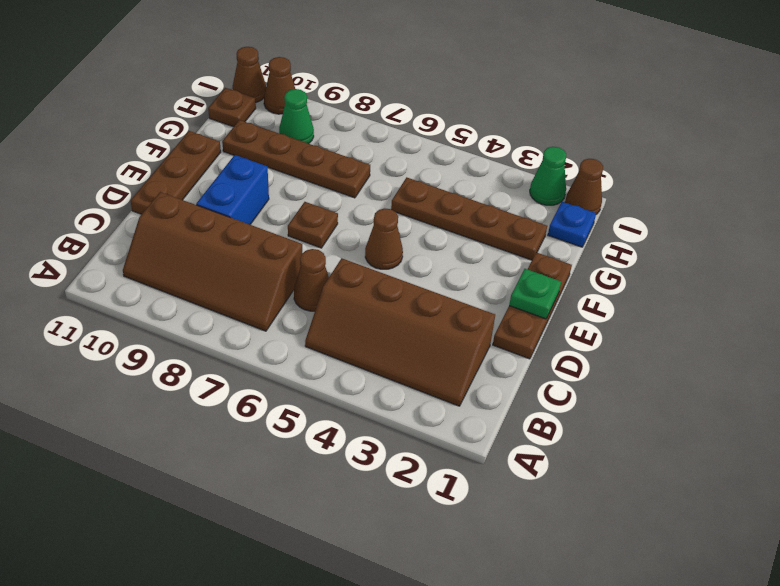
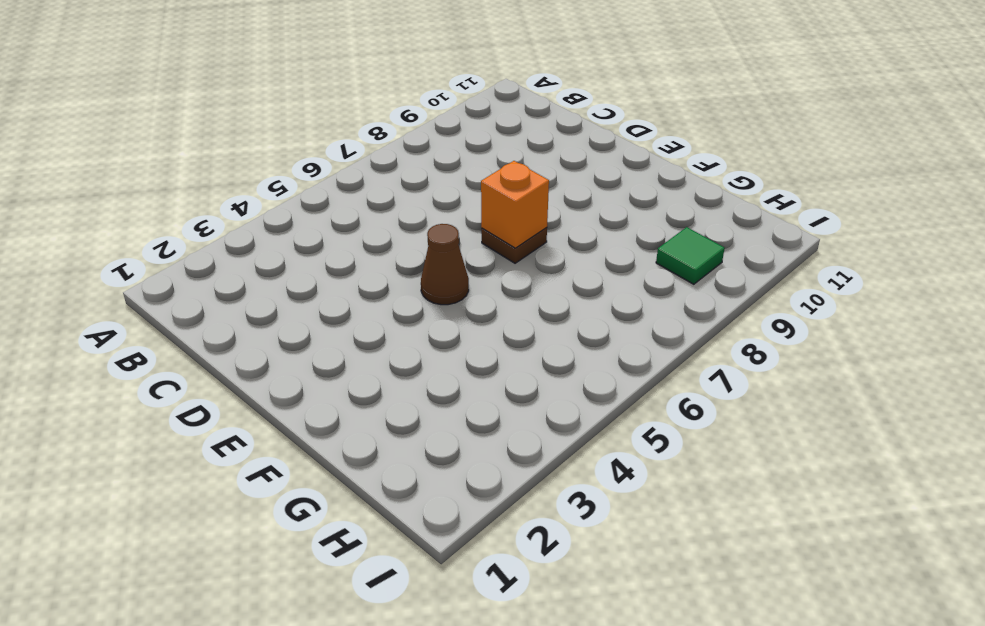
orange 1x1 brick [481,161,549,248] -> none
green 1x1 tile [656,227,725,284] -> green 1x1 cone [279,89,314,144]
none -> brown 2x4 slope [305,258,495,406]
none -> brown 2x4 slope [123,192,302,331]
none -> brown 1x1 cone [294,249,329,311]

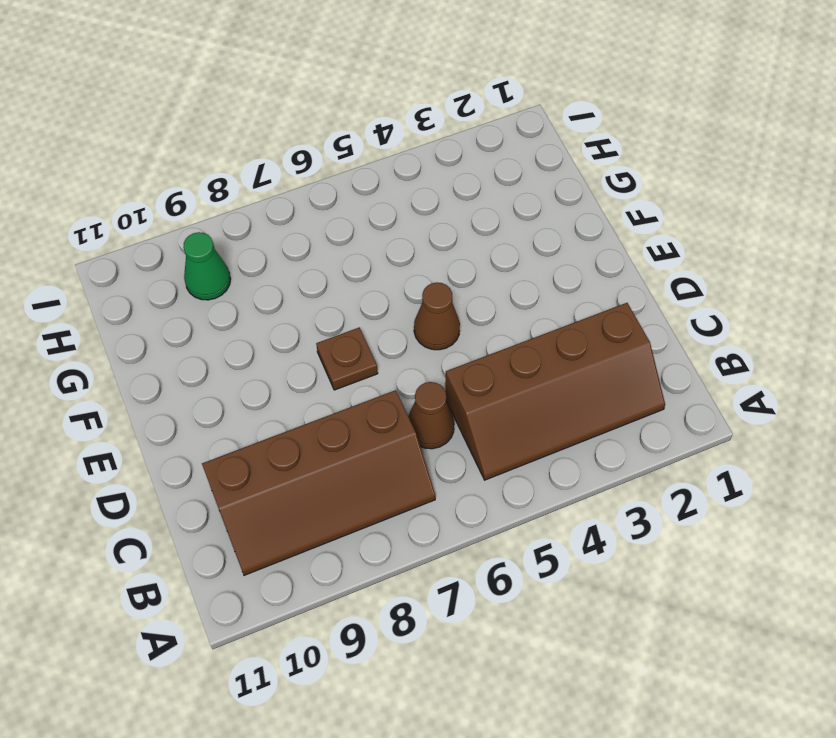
none -> brown 1x3 plate [493,252,572,359]
none -> blue 1x2 brick [196,155,269,225]
none -> brown 1x3 plate [131,131,221,214]

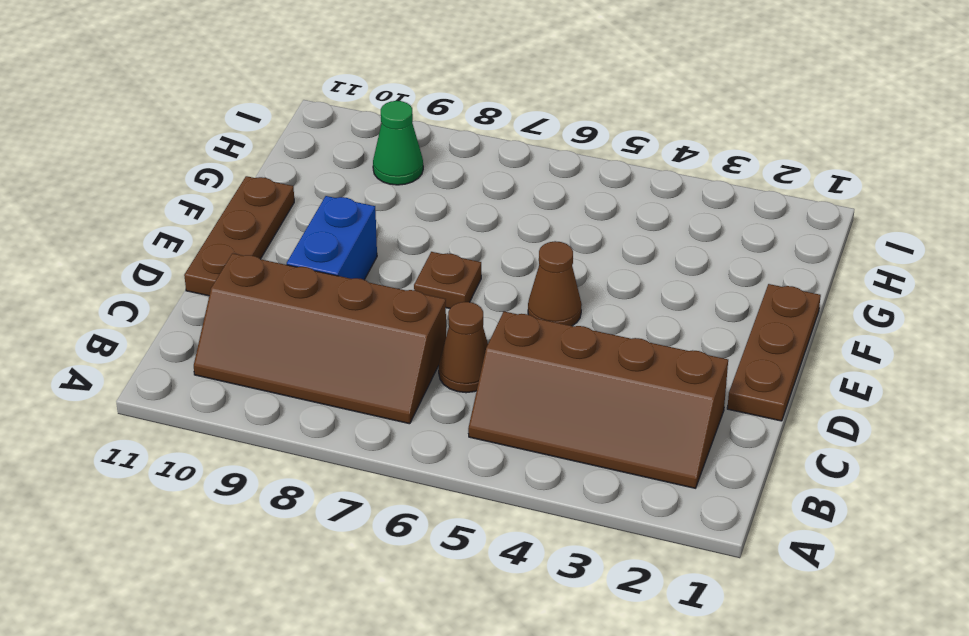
none -> brown 1x4 plate [391,177,547,260]
none -> brown 1x4 plate [222,120,370,198]
none -> blue 1x1 plate [548,202,596,247]

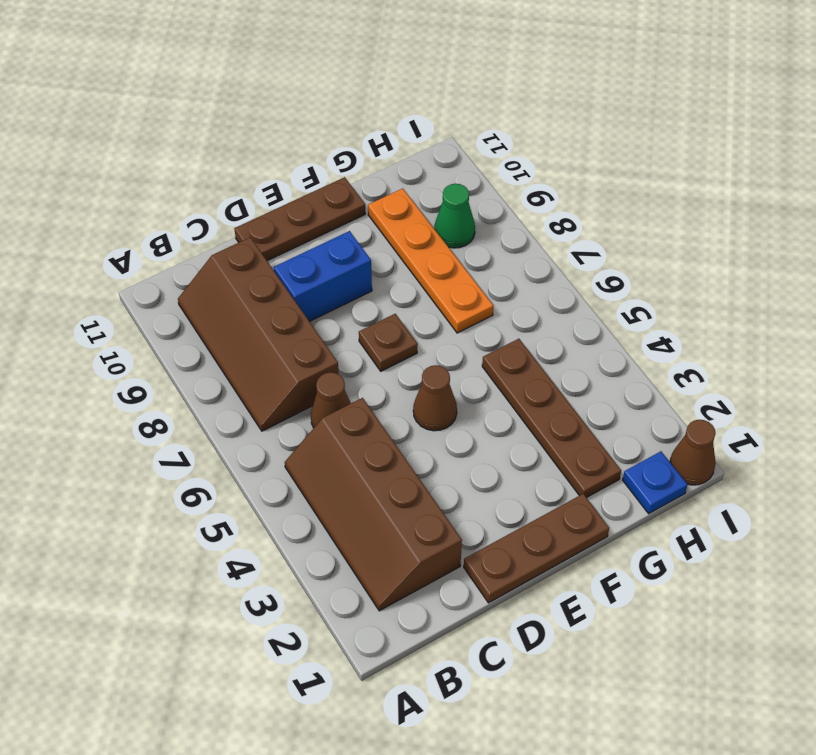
orange 1x4 plate [368,188,493,333] -> brown 1x4 plate [222,120,370,198]
none -> brown 1x1 plate [208,88,256,127]
none -> green 1x1 cone [530,147,566,205]
none -> brown 1x1 cone [264,57,295,114]

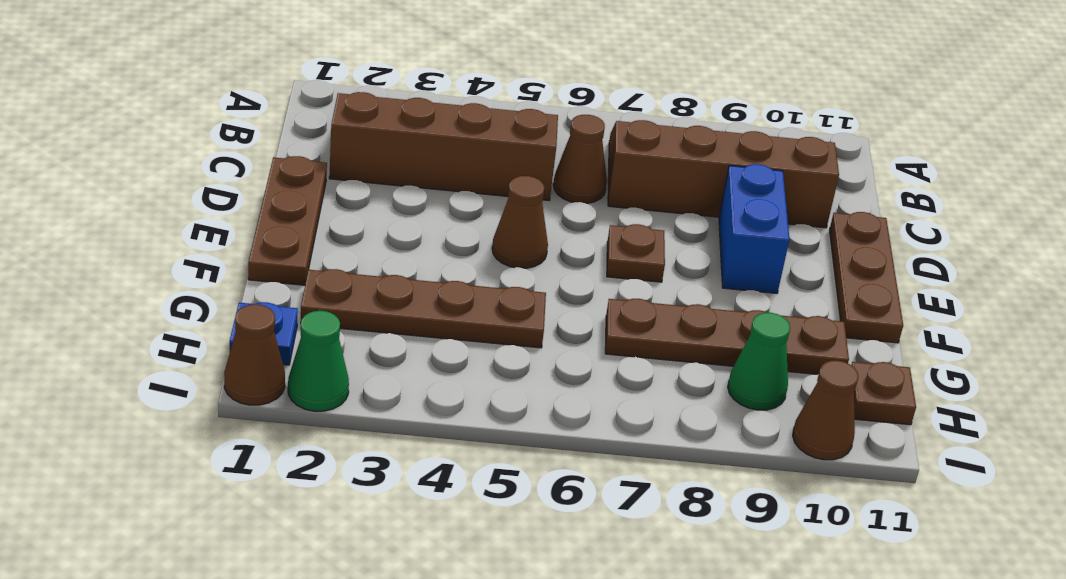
none -> brown 1x1 cone [233,47,266,103]
none -> green 1x1 plate [509,269,561,319]

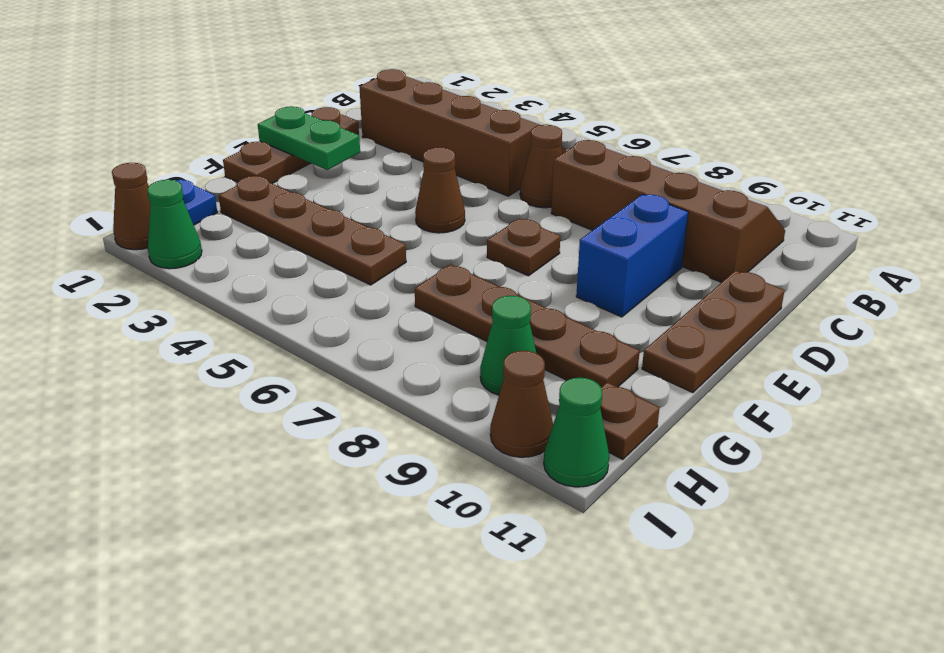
green 1x2 plate [258,106,360,170] -> green 1x1 plate [509,269,561,319]
green 1x1 cone [544,378,609,487] -> brown 1x1 cone [233,47,266,103]

